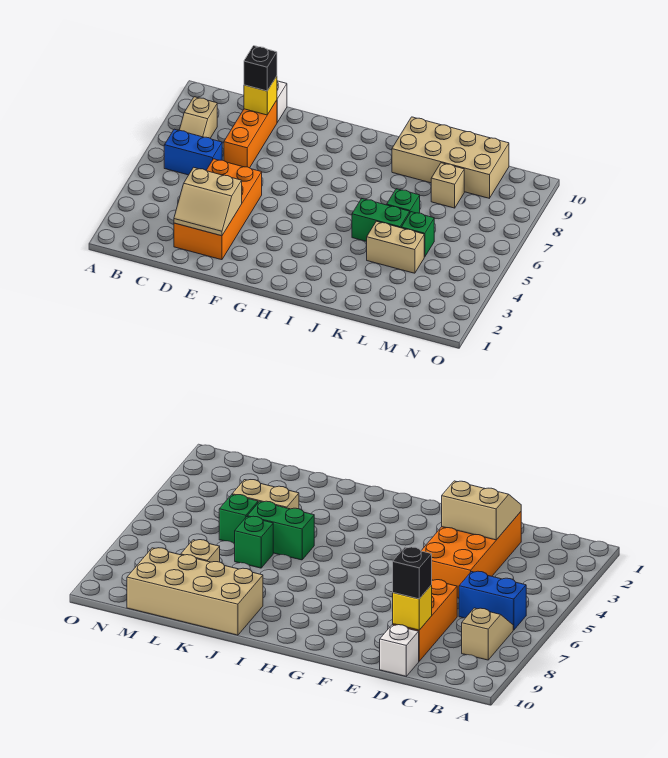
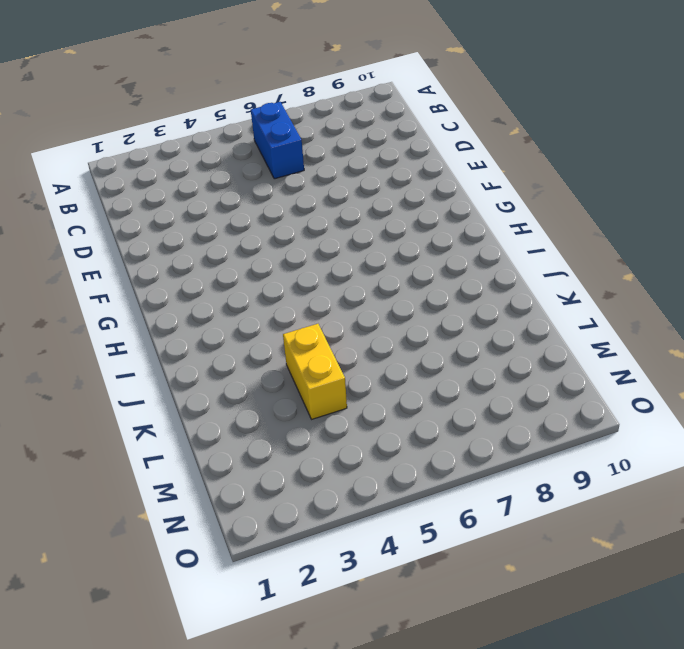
yellow 1x2 brick [283,324,347,419] -> tan 1x2 brick [367,221,424,273]
none -> tan 1x2 slope [179,97,217,138]
none -> orange 2x4 brick [174,159,262,260]
none -> orange 1x3 brick [224,100,277,168]

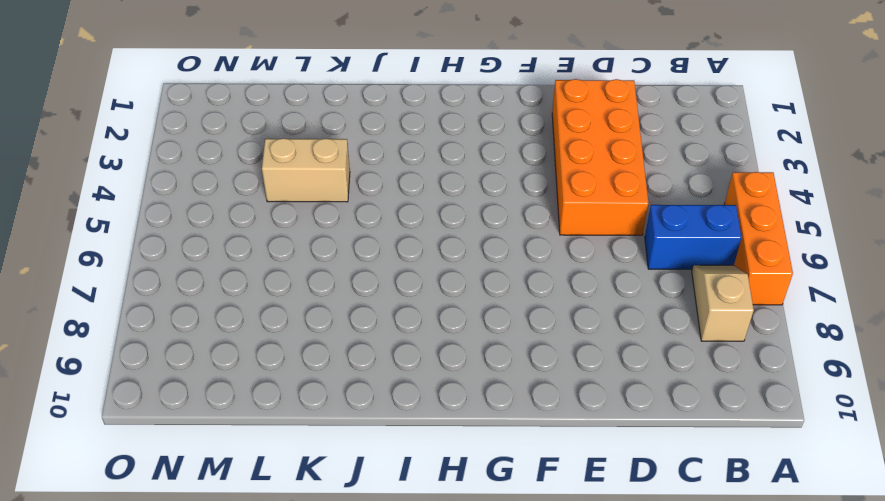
orange 1x3 brick [724,172,793,305] -> orange 1x3 brick moved to [224,100,277,168]
none -> white 1x1 brick [277,81,287,122]
none -> green 1x2 brick [352,198,410,242]
none -> tan 2x4 brick [392,117,509,198]

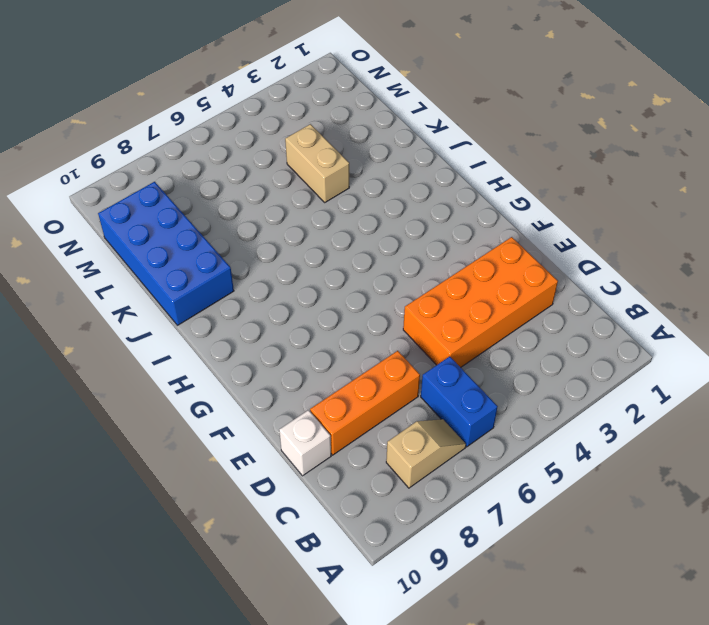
blue 2x4 brick [98,182,234,325] -> tan 2x4 brick [392,117,509,198]
none -> green 1x2 brick [352,198,410,242]
none -> green 1x1 brick [387,189,420,213]
none -> green 1x1 brick [401,212,434,257]

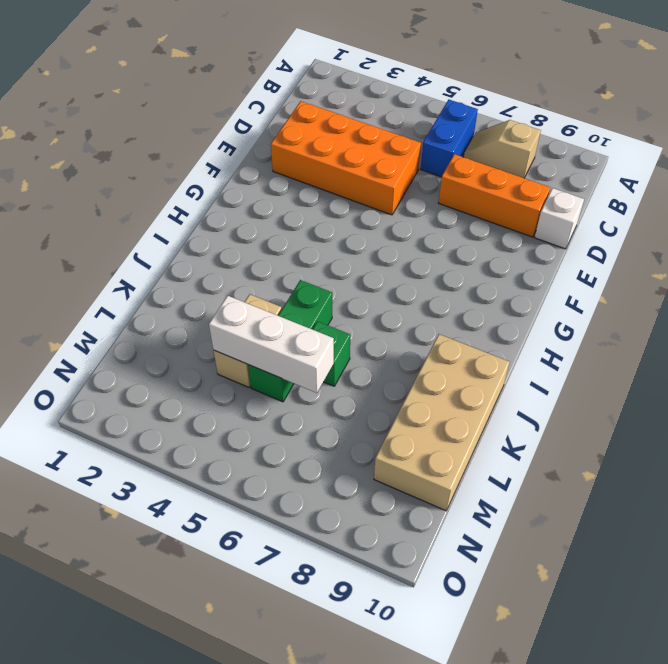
white 1x3 brick [209,296,334,393] -> none
none -> tan 1x1 brick [431,163,464,208]
none -> tan 2x2 slope [174,167,242,236]
none -> yellow 1x1 brick [244,76,277,115]

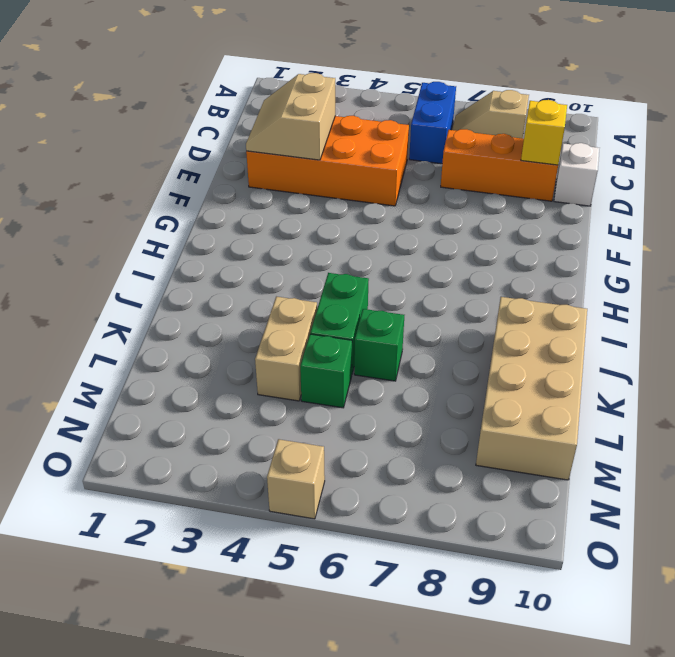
tan 1x1 brick [267,439,325,519] -> tan 1x1 brick moved to [431,163,464,208]
none -> black 1x1 brick [244,46,277,91]

